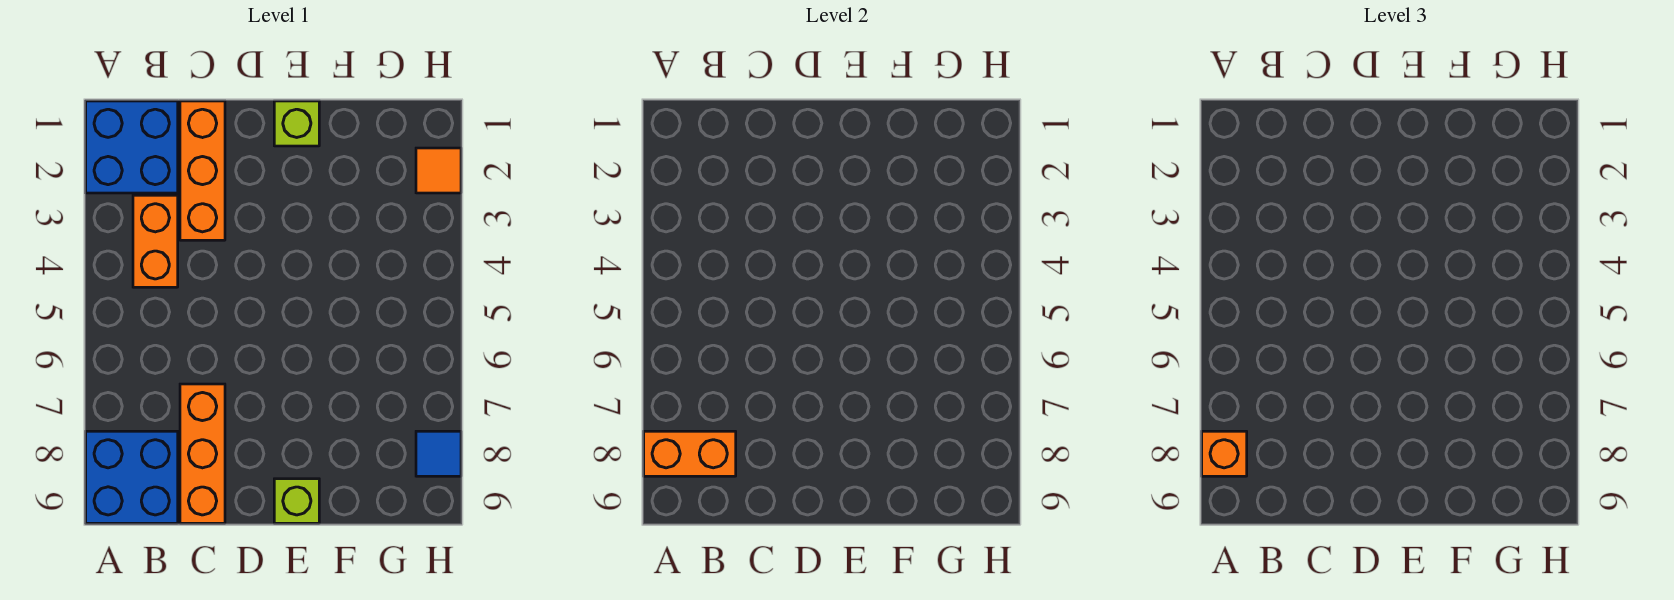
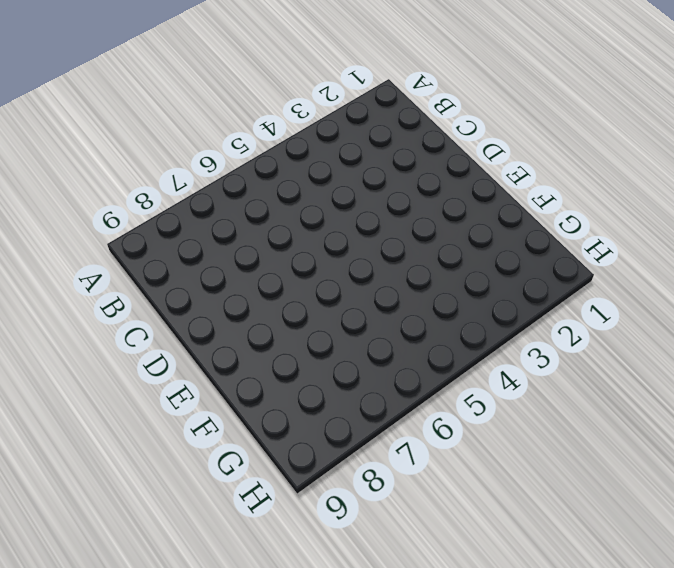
none -> blue 2x2 brick [86,101,178,193]
none -> blue 2x2 brick [86,431,178,523]

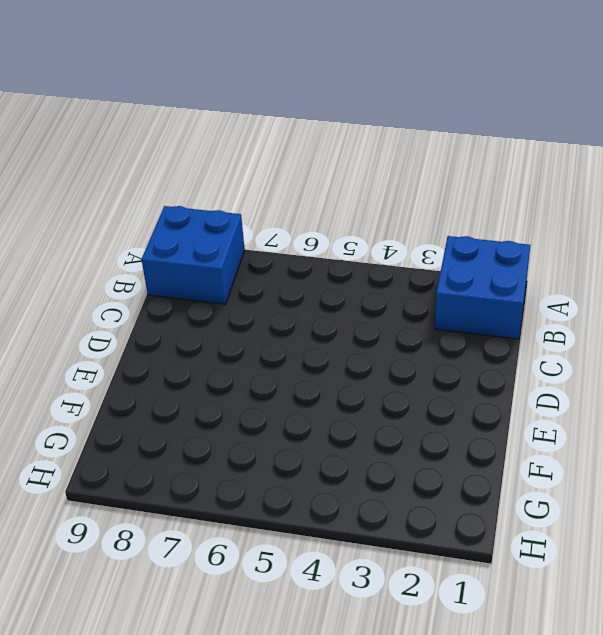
none -> orange 1x2 brick [133,195,178,287]
none -> orange 1x3 brick [180,101,225,240]

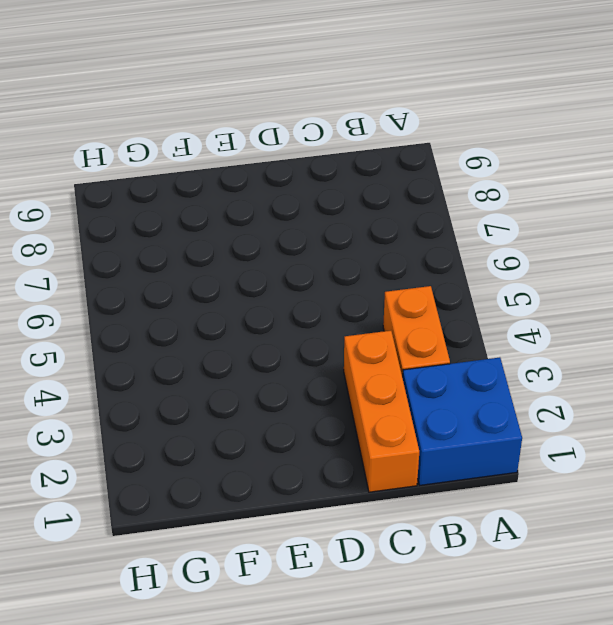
none -> blue 2x2 brick [86,431,178,523]
none -> orange 1x3 brick [180,384,225,523]

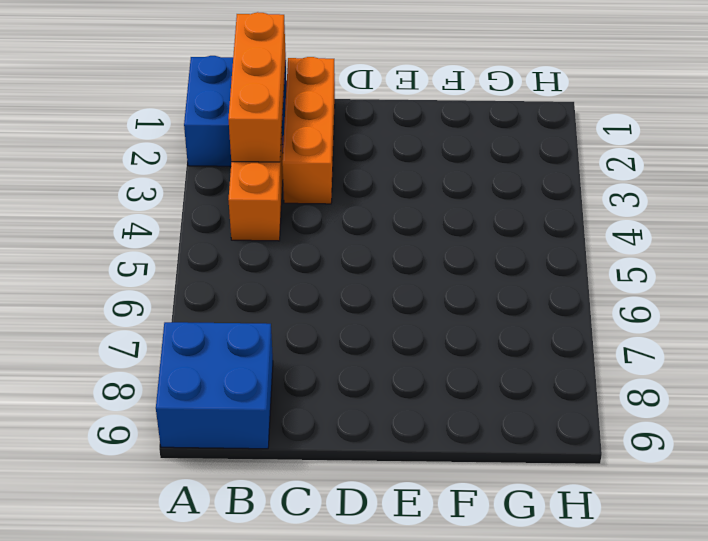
orange 1x3 brick [228,12,286,162] -> orange 1x3 brick moved to [180,384,225,523]
none -> lime 1x1 brick [274,101,319,146]
none -> lime 1x1 brick [274,479,319,523]

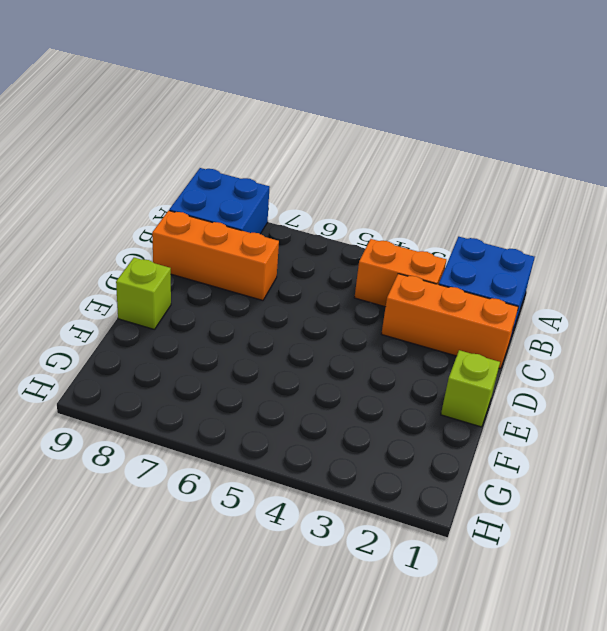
none -> orange 1x1 tile [416,148,461,193]
none -> blue 1x1 tile [416,431,461,476]

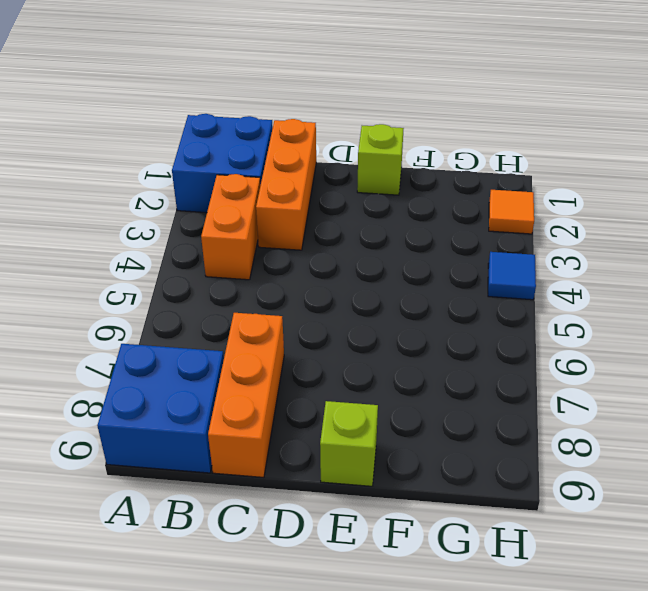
blue 1x1 tile [488,252,536,300] -> blue 1x1 tile moved to [416,431,461,476]
none -> orange 1x2 brick [644,431,736,476]
none -> orange 1x1 brick [1202,431,1247,476]

